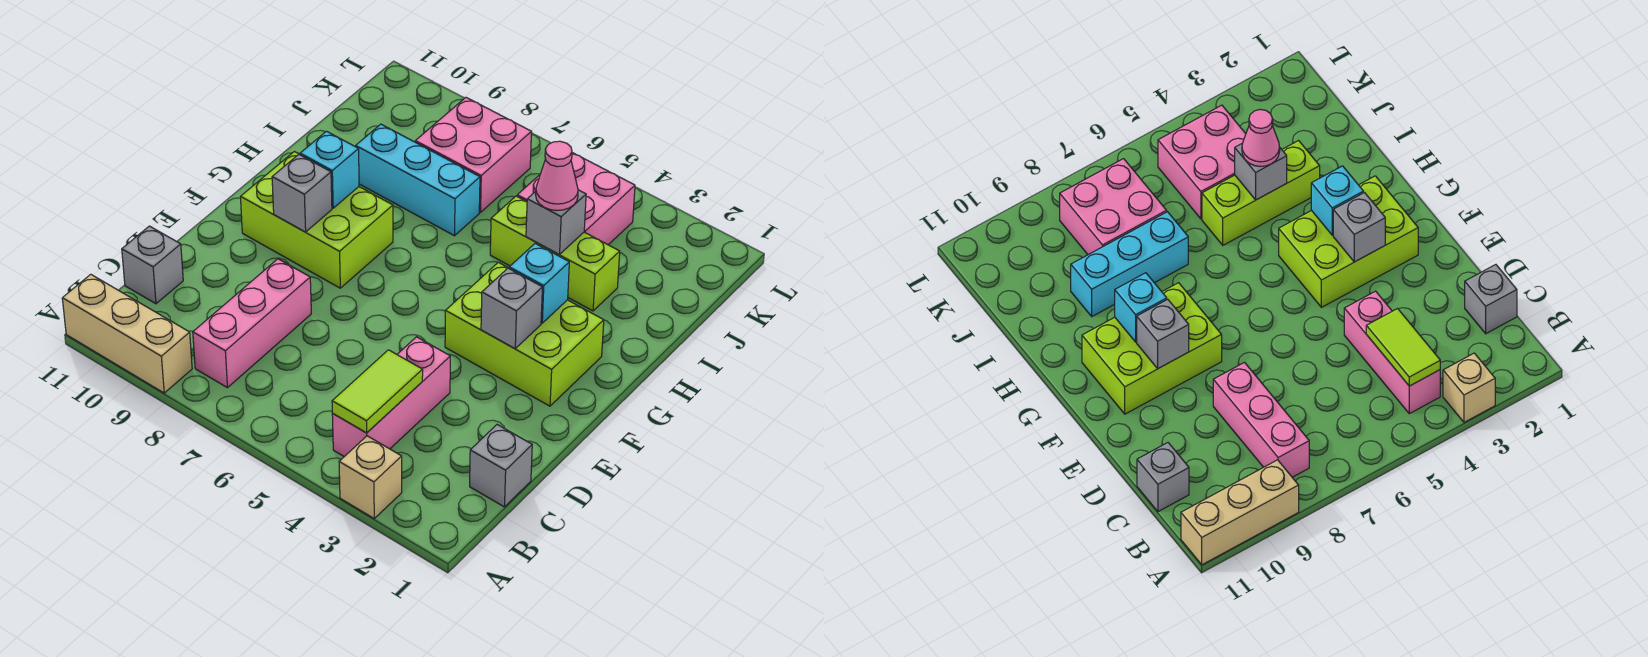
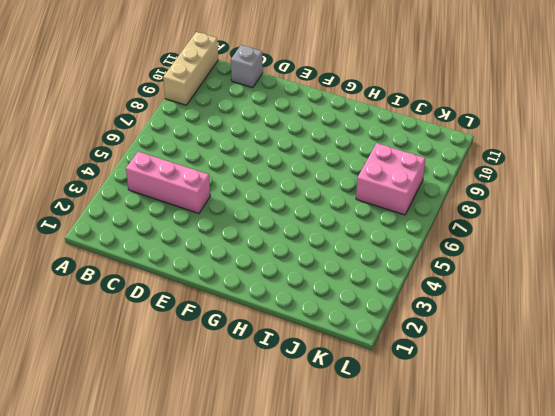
none -> tan 1x1 brick [339,436,402,518]
none -> pink 1x3 brick [193,259,311,388]
none -> grey 1x1 brick [470,425,532,507]

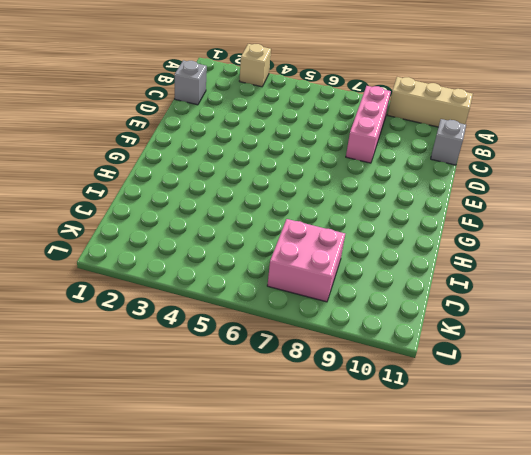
none -> pink 1x3 brick [332,337,450,457]
none -> lime 2x3 brick [445,262,604,406]
none -> lime 2x3 brick [241,152,393,288]

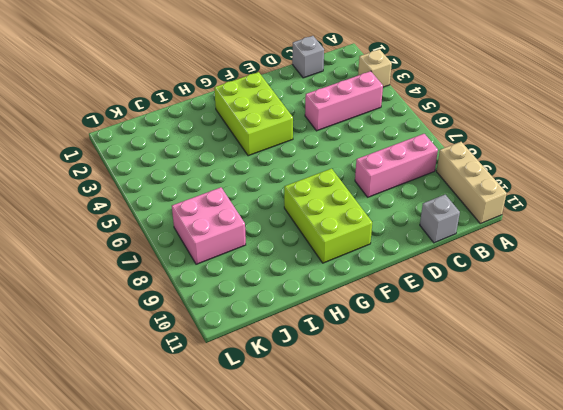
none -> lime 1x3 brick [490,196,620,311]
none -> cyan 1x3 brick [356,124,480,236]
none -> pink 2x2 brick [517,153,635,245]

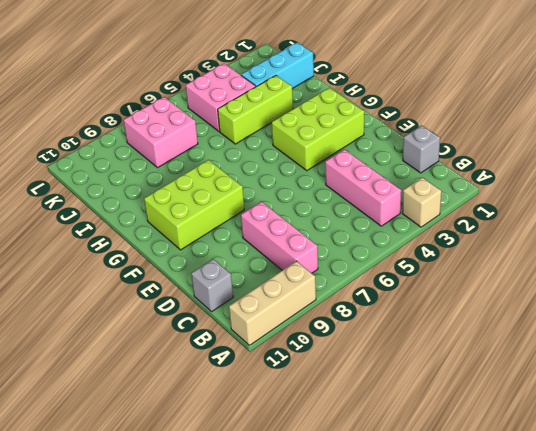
cyan 1x3 brick [241,42,314,89] -> cyan 1x3 brick moved to [356,124,480,236]
none -> lime 1x2 tile [332,350,423,433]
none -> grey 1x1 brick [481,268,542,349]
none -> grey 1x1 brick [272,155,332,232]

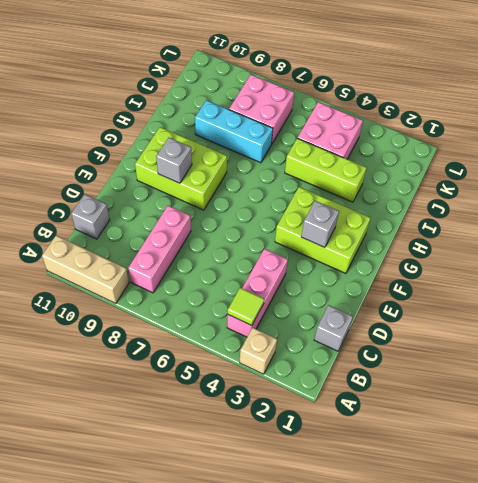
lime 1x1 tile [228,288,264,326] -> lime 1x2 tile [332,350,423,433]
none -> cyan 1x1 brick [509,244,569,323]
none -> cyan 1x1 brick [300,131,359,208]
none -> grey 1x1 brick [526,190,586,254]

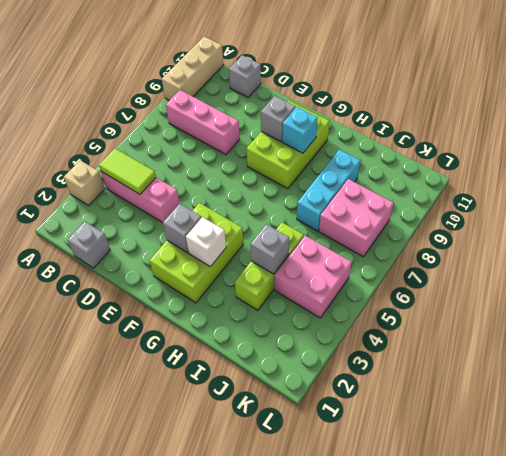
white 1x1 brick [186,217,226,267] -> cyan 1x1 brick [509,244,569,323]
none -> pink 1x1 cone [536,141,578,211]

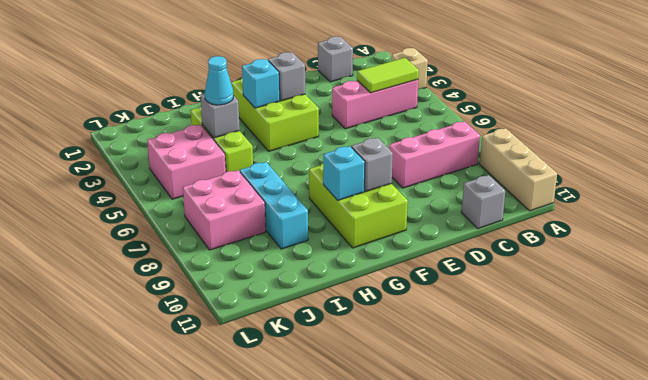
cyan 1x1 cone [205,56,234,105] -> pink 1x1 cone [536,141,578,211]

